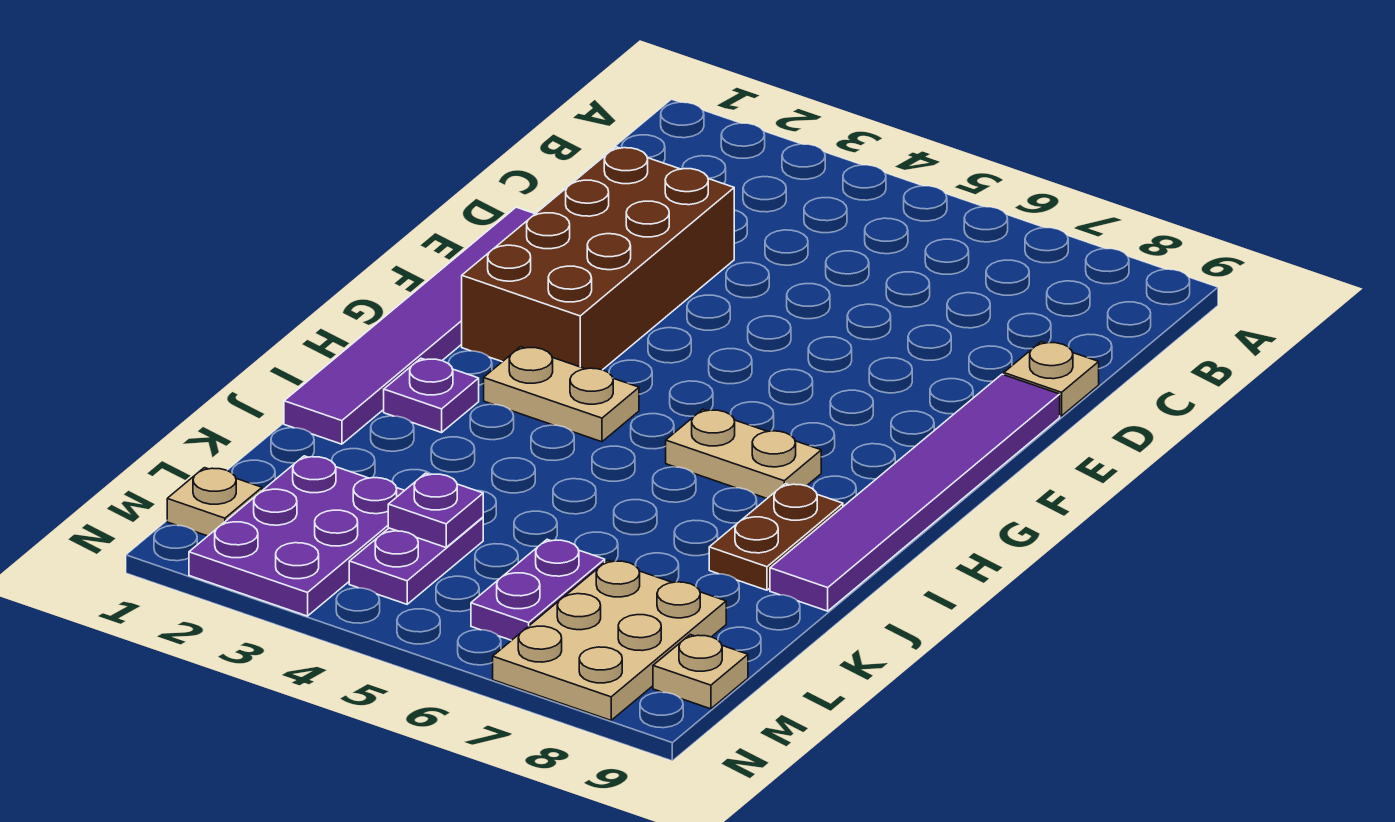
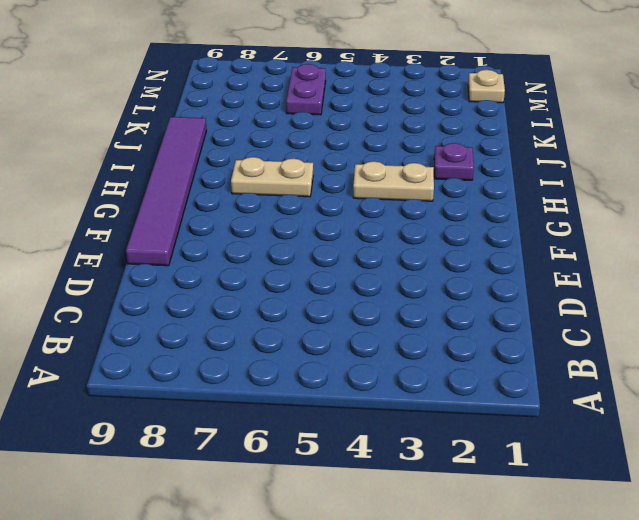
none -> brown 2x4 brick [462,147,734,370]
none -> tan 1x1 plate [1004,342,1099,416]
none -> purple 1x6 tile [284,207,535,444]

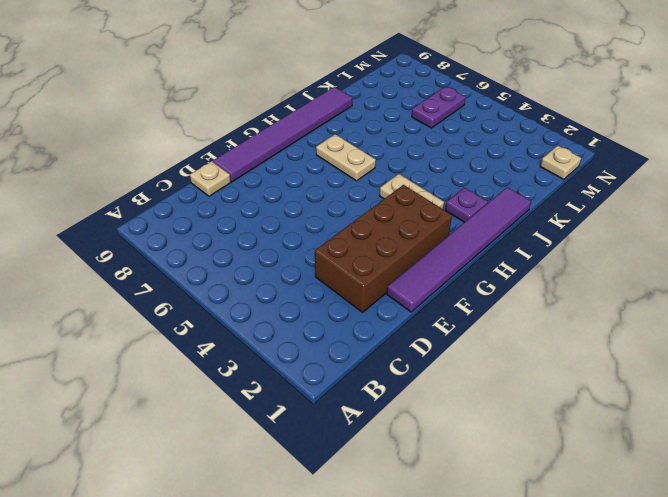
none -> brown 1x2 plate [709,484,843,590]
none -> purple 2x3 plate [189,456,405,616]
none -> purple 1x2 plate [349,517,483,604]

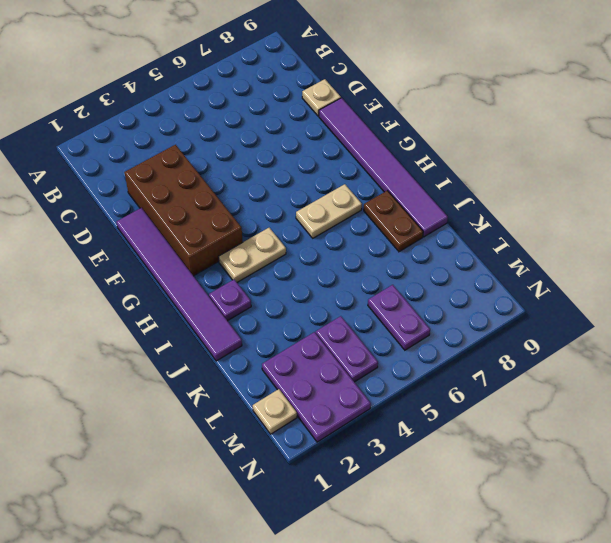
none -> tan 2x3 plate [493,560,726,720]
none -> tan 1x1 plate [653,635,748,709]
none -> purple 1x1 plate [388,473,483,547]

